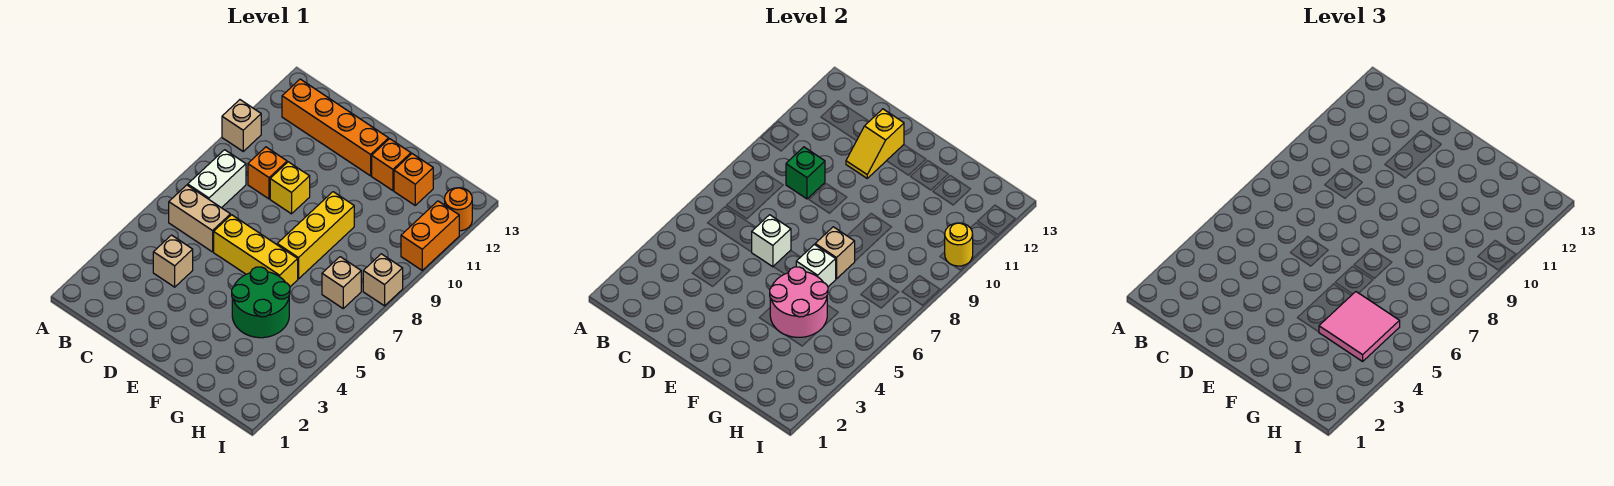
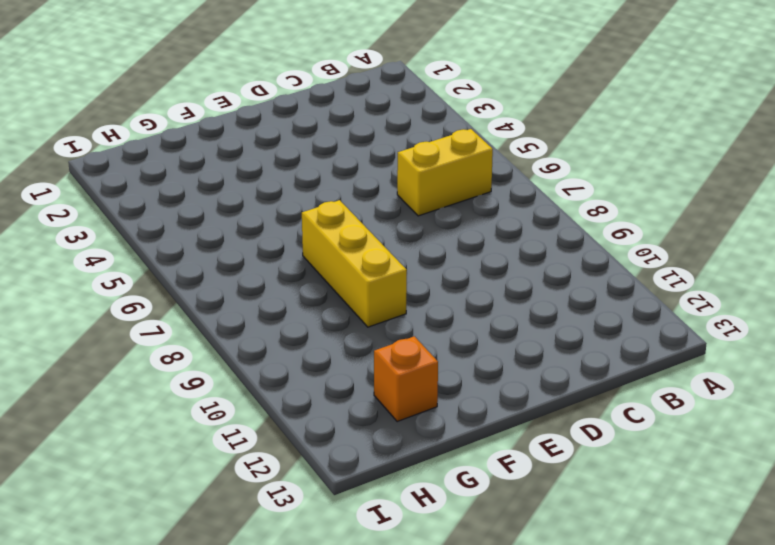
yellow 1x2 brick [397,129,493,216] -> tan 1x2 brick [169,185,230,252]
none -> tan 1x1 brick [222,100,261,151]
none -> white 1x2 brick [188,150,246,208]
none -> orange 1x4 brick [282,79,389,176]

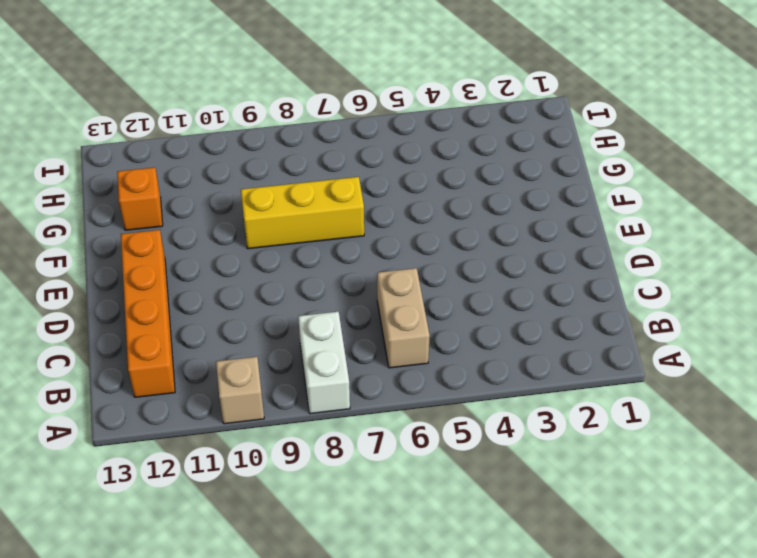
white 1x2 brick [298,312,350,414] -> white 1x2 brick turned to [188,150,246,208]
none -> tan 1x1 brick [153,235,193,287]
none -> orange 1x1 brick [248,147,287,199]
none -> yellow 1x3 brick [214,215,298,287]

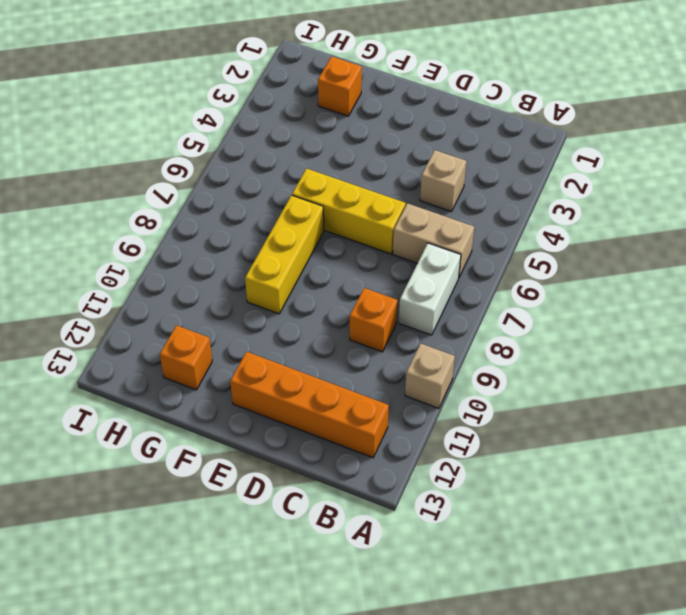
orange 1x1 brick [318,56,362,116] -> orange 1x1 brick moved to [372,139,411,191]
none -> yellow 1x1 brick [270,162,310,214]
none -> green 2x2 round brick [232,267,290,338]
none -> tan 1x1 brick [322,257,361,308]

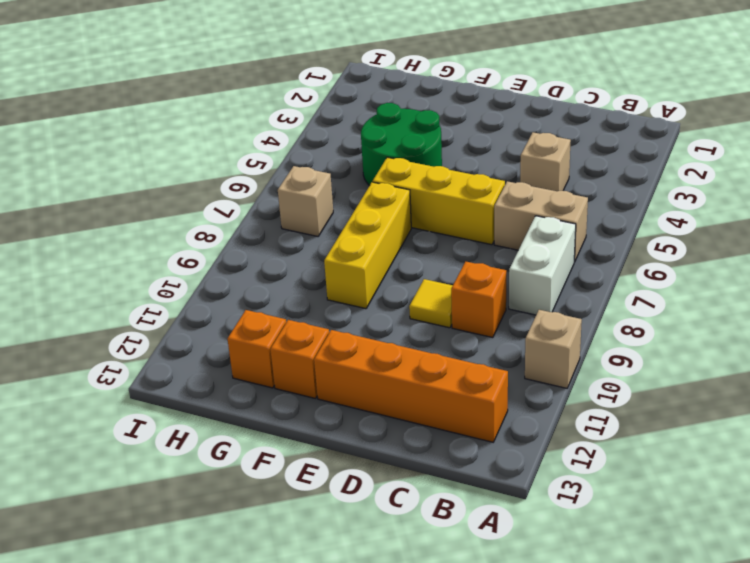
yellow 1x1 tile [409,279,453,328] -> yellow 1x1 brick [270,162,310,214]
none -> tan 1x1 brick [363,254,403,306]
none -> orange 1x2 brick [401,201,459,270]
none -> orange 1x1 round brick [445,188,472,231]

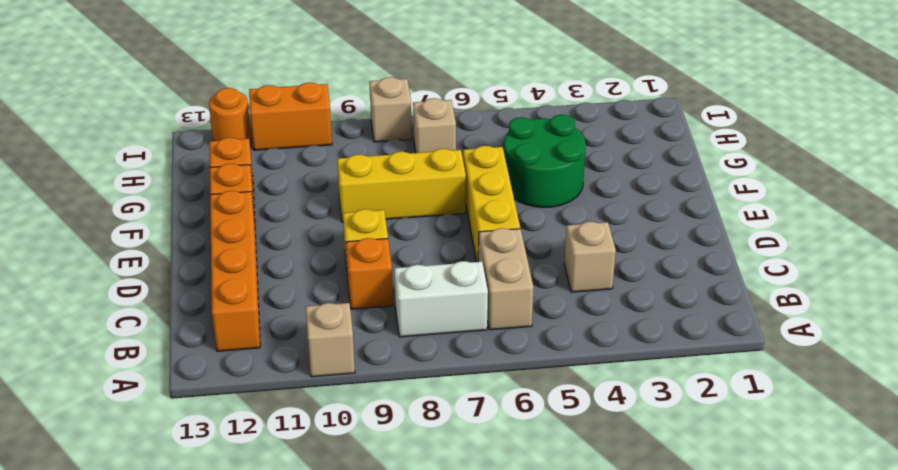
none -> green 1x1 brick [786,147,825,199]
none -> white 1x1 brick [751,215,791,267]
none -> yellow 1x2 slope [846,109,904,178]

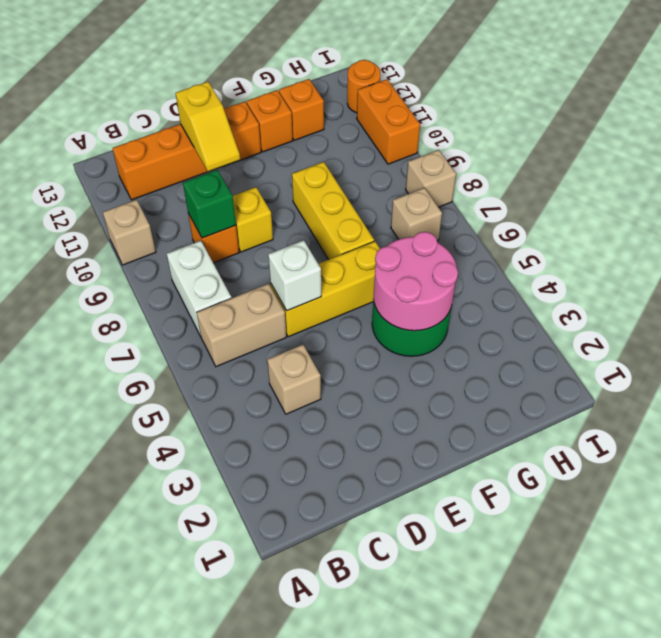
none -> white 1x1 brick [796,244,836,287]
none -> tan 1x1 brick [815,227,855,279]
none -> yellow 1x1 round brick [945,223,973,266]

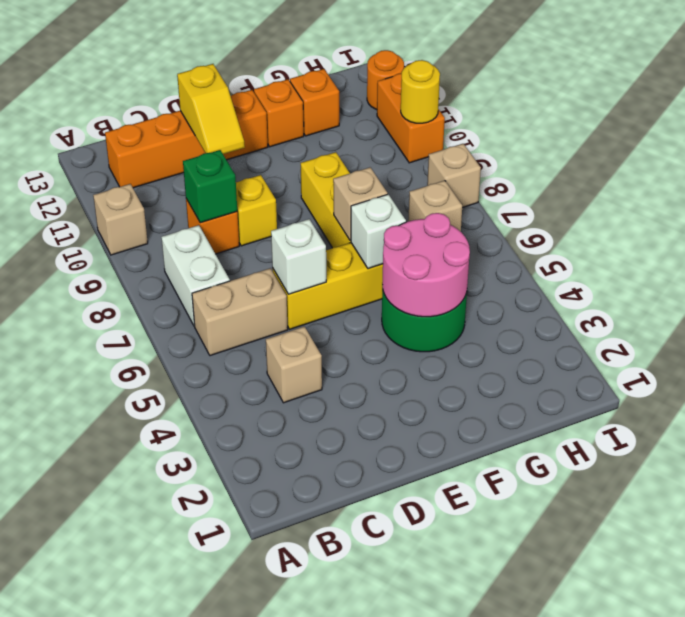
none -> pink 2x2 tile [1319,292,1400,361]

